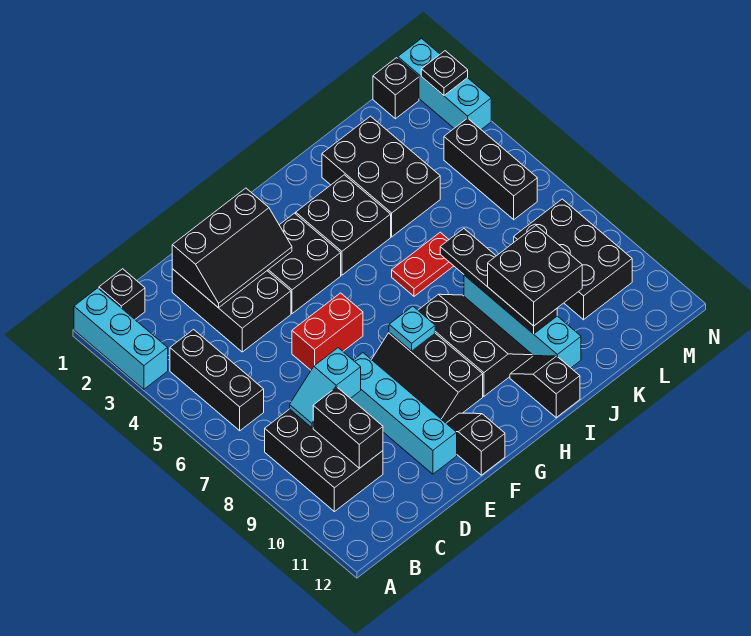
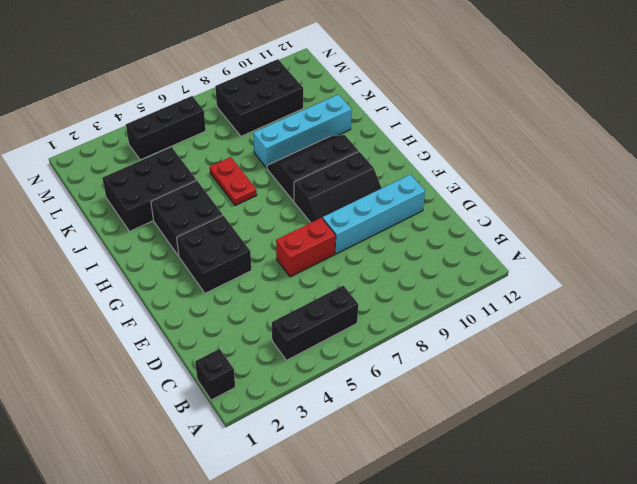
red 1x2 brick [276,218,336,277] -> red 1x2 brick turned to [292,293,363,370]
none -> cyan 1x3 brick [74,288,168,389]
none -> black 2x3 brick [265,409,383,512]
none -> black 2x3 brick [172,269,291,352]

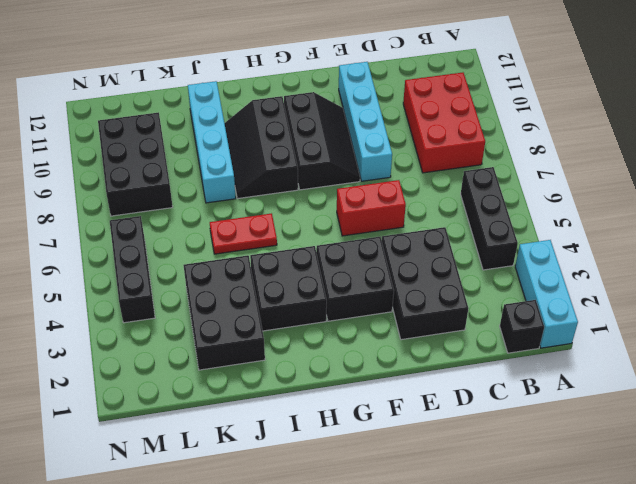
red 2x3 brick [403,73,485,173] -> black 2x3 brick [265,409,383,512]
none -> black 1x2 slope [446,413,505,475]
none -> black 1x2 slope [510,356,580,418]
none -> black 1x1 brick [373,58,419,119]

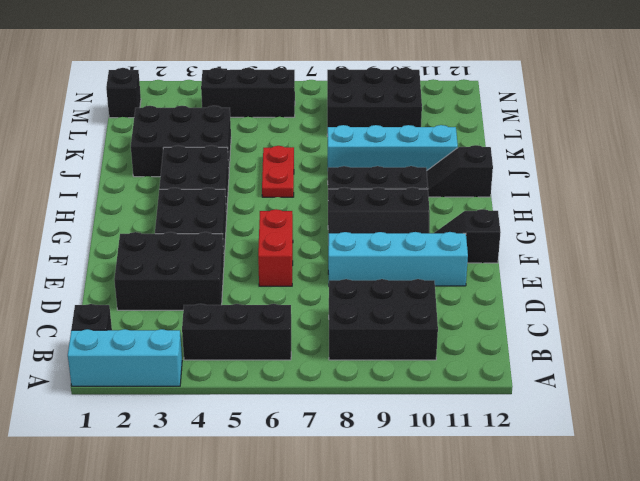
none -> cyan 1x3 brick [398,39,491,129]
none -> cyan 1x2 slope [290,348,361,428]
none -> black 1x2 brick [313,387,383,468]

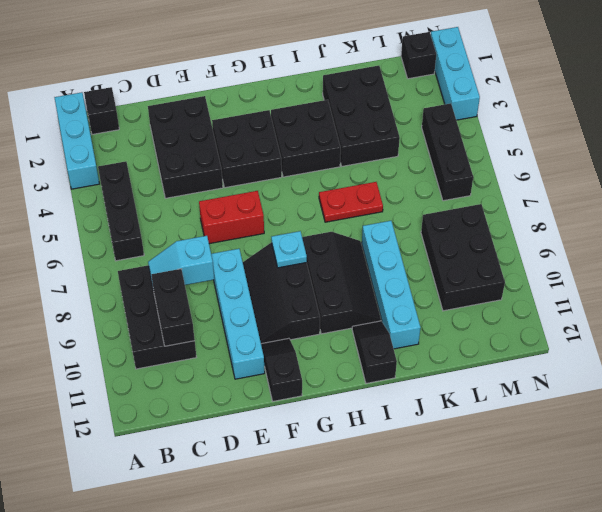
none -> black 2x3 slope [172,188,292,308]
none -> black 1x4 plate [440,229,557,334]
none -> black 1x1 plate [421,51,468,95]

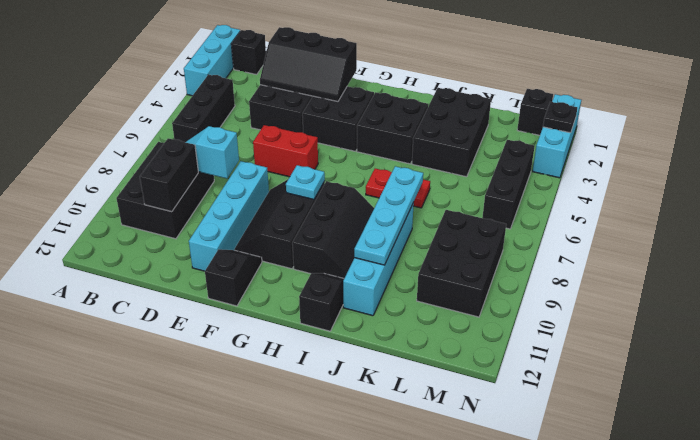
cyan 1x4 plate [354,166,423,265] -> black 1x4 plate [440,229,557,334]
none -> black 2x2 brick [488,226,582,326]

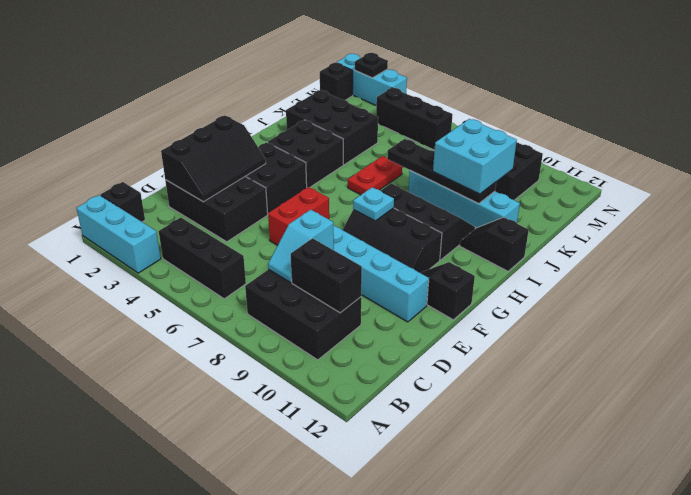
cyan 2x2 brick [433,119,517,194] -> black 2x2 brick [488,226,582,326]

